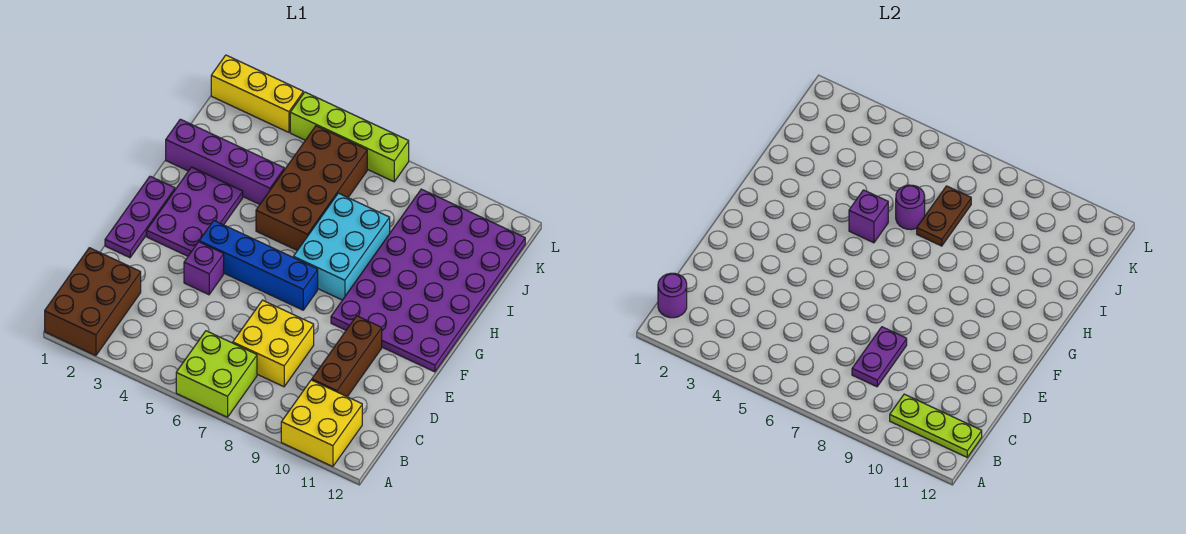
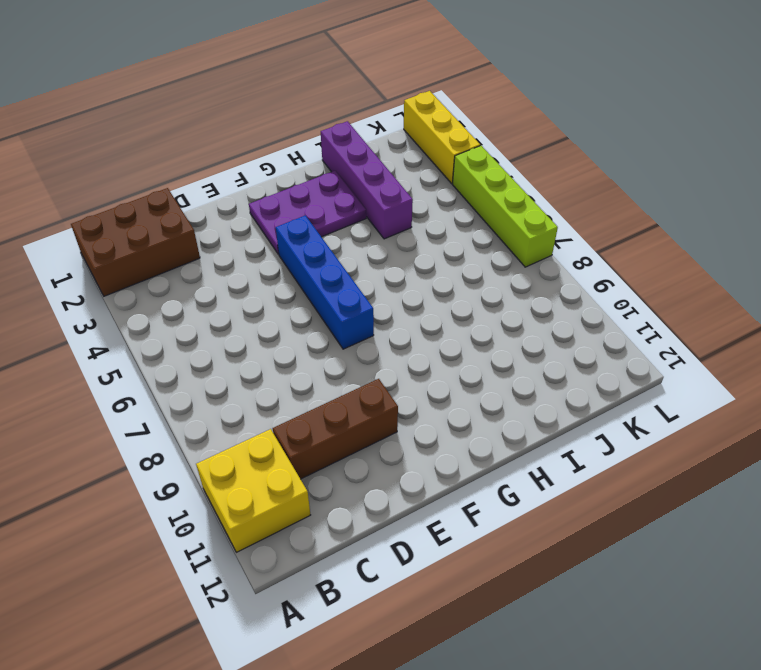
none -> lime 2x2 brick [176,331,257,417]
none -> yellow 2x2 brick [233,300,314,387]
none -> purple 1x3 plate [105,176,175,258]

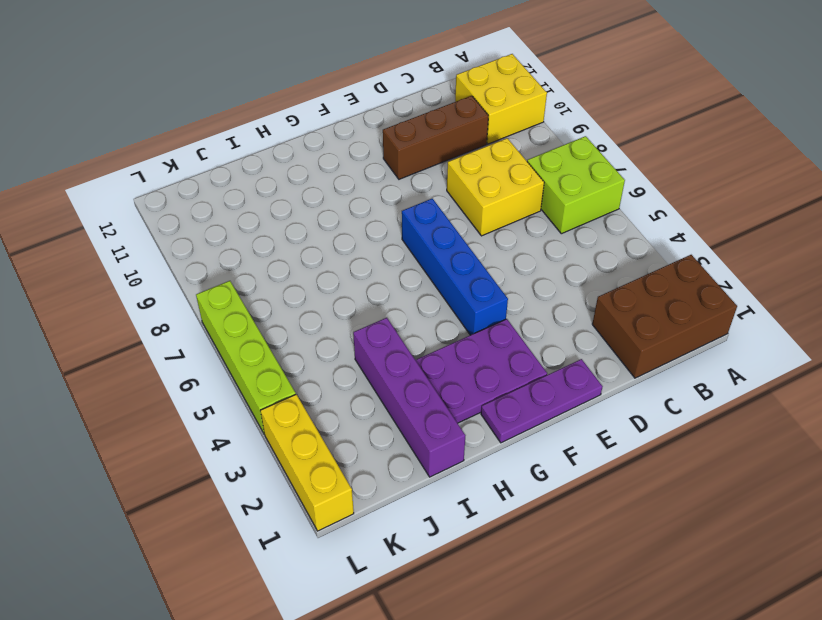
none -> purple 1x1 brick [184,242,224,295]
none -> purple 4x6 plate [331,189,525,372]
none -> cyan 2x3 brick [293,193,390,300]

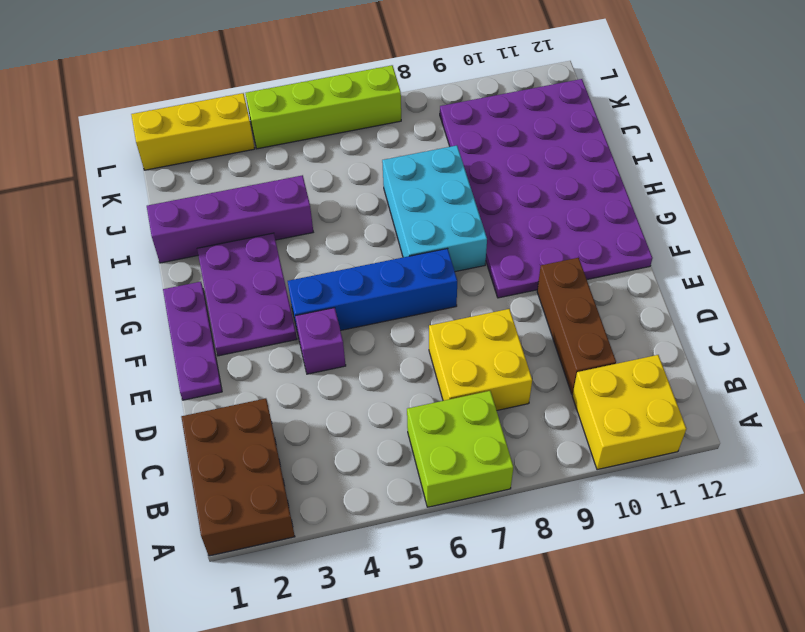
none -> brown 2x4 brick [256,126,367,251]
none -> purple 1x1 round brick [658,273,687,318]
none -> lime 1x3 plate [890,394,982,457]

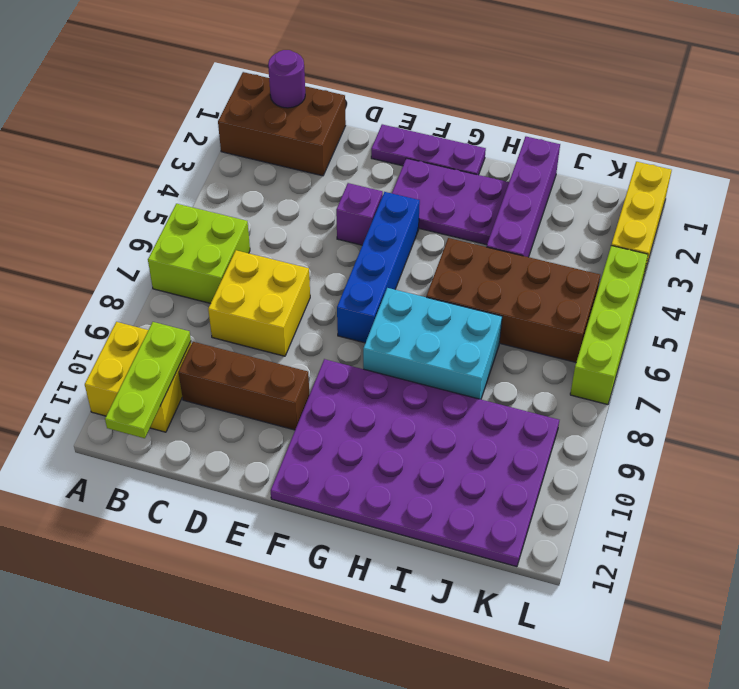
none -> purple 1x2 plate [852,327,907,387]
none -> purple 1x1 brick [849,190,888,243]
none -> purple 1x1 round brick [896,185,925,230]

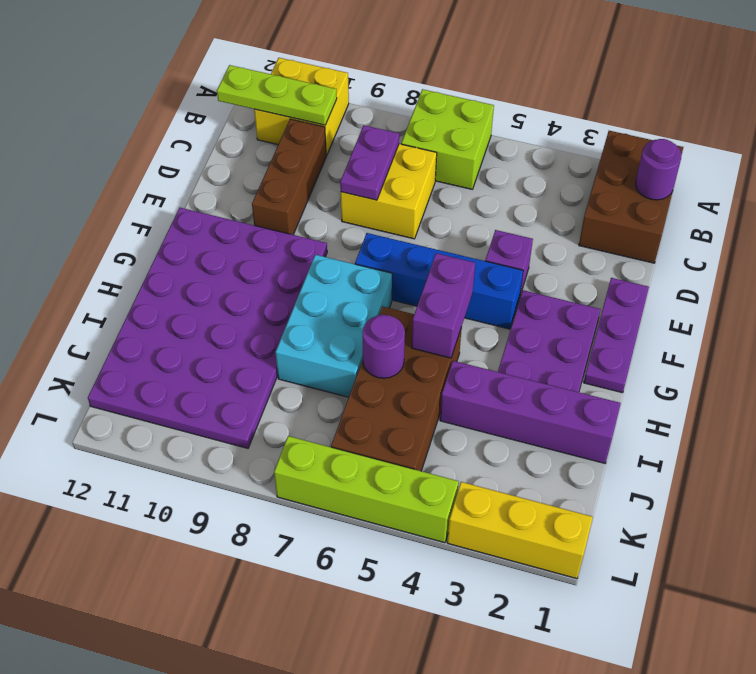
purple 1x2 brick [412,253,475,358] -> purple 1x1 brick [849,190,888,243]
none -> brown 1x2 plate [917,186,971,246]

